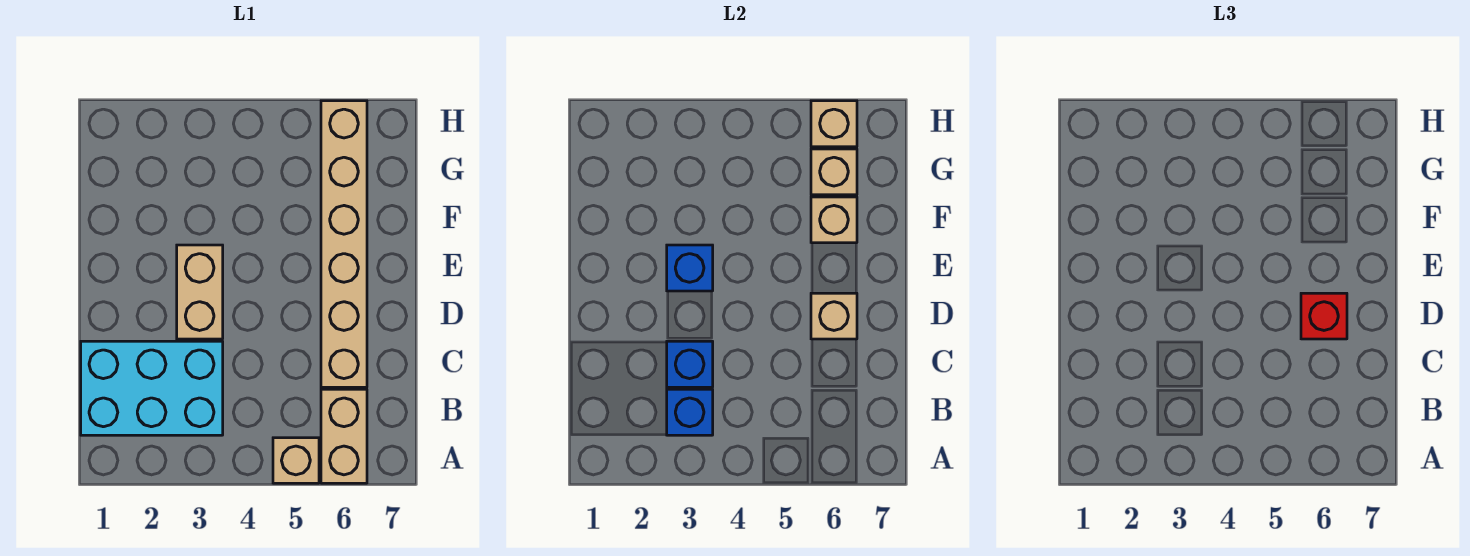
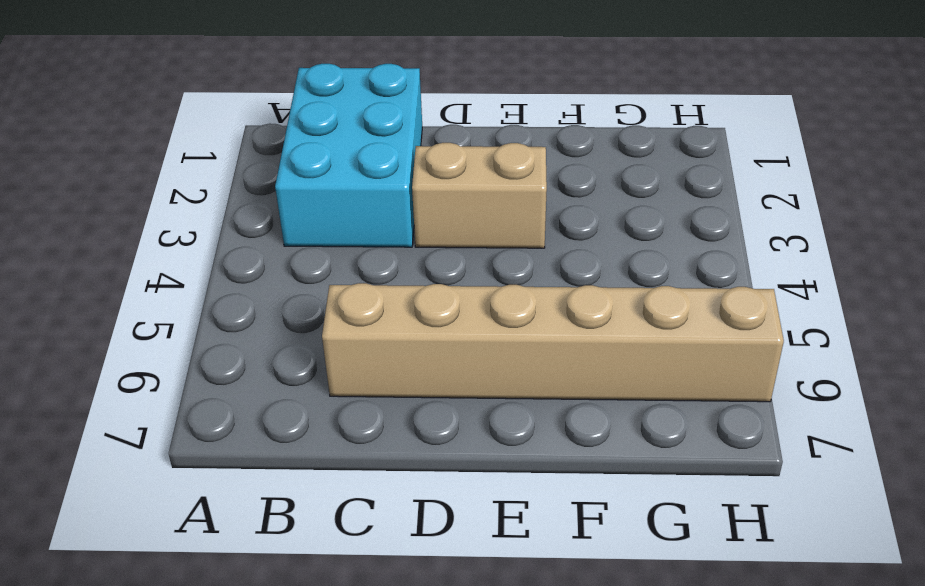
none -> tan 1x1 brick [273,438,319,483]
none -> tan 1x2 brick [321,389,367,483]
none -> blue 1x1 brick [667,389,713,435]

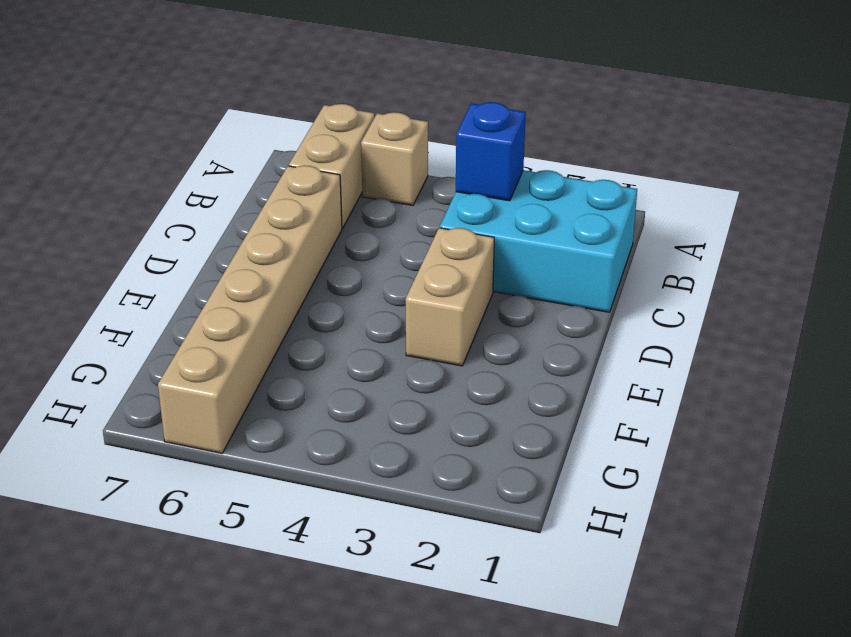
none -> blue 1x1 brick [667,341,713,387]
none -> tan 1x1 brick [811,293,857,339]
none -> blue 1x1 brick [667,245,713,291]

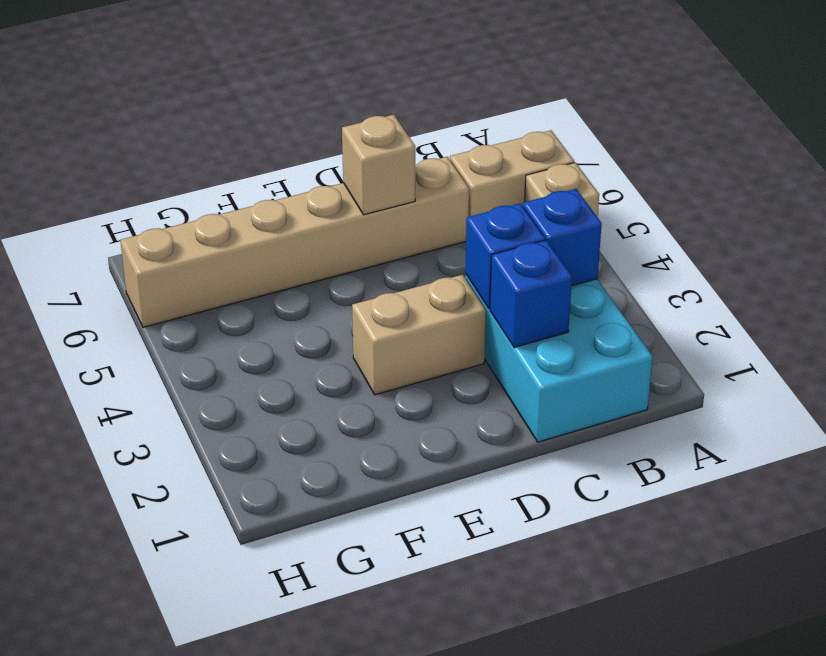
blue 1x1 brick [490,240,572,348] -> blue 1x1 brick moved to [667,245,713,291]
none -> tan 1x1 brick [811,197,857,243]
none -> tan 1x1 brick [811,149,857,195]
none -> tan 1x1 brick [811,101,857,147]

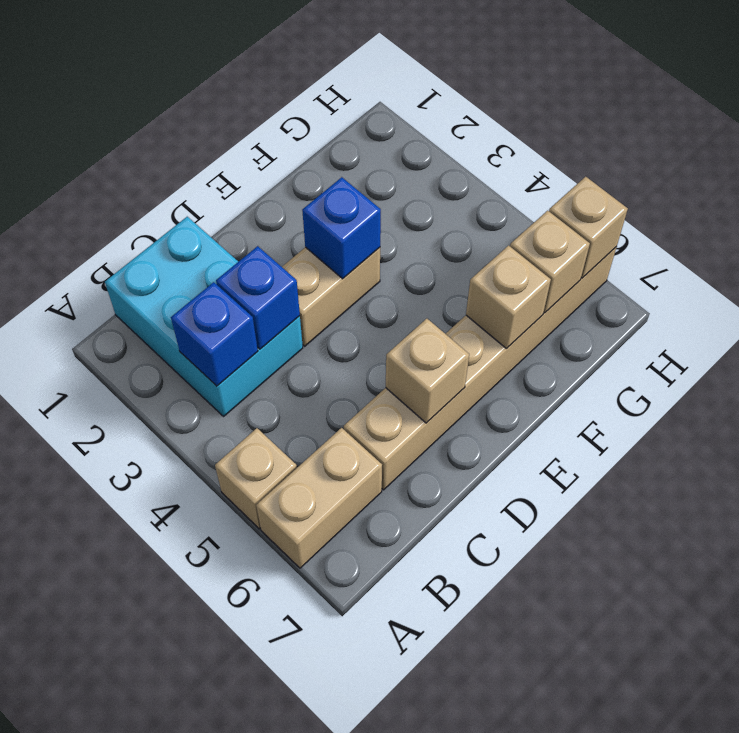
none -> red 1x1 brick [1301,293,1347,339]

